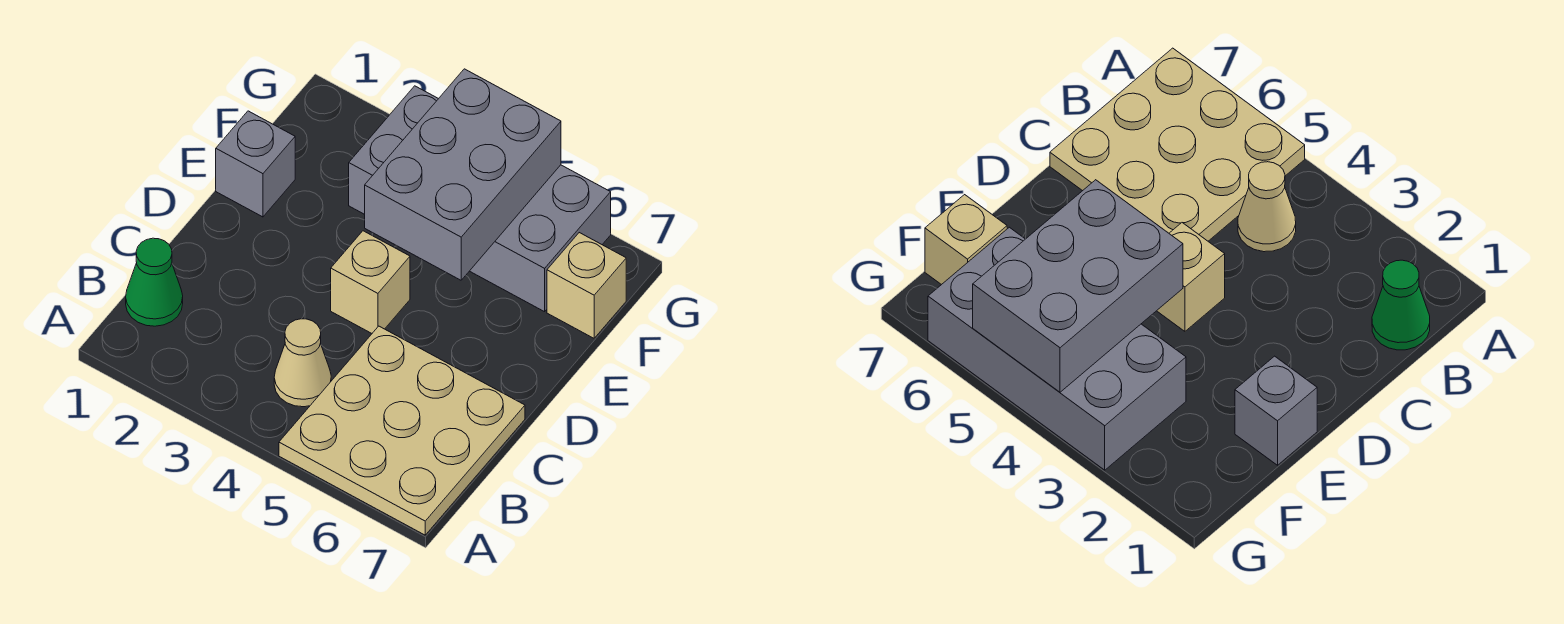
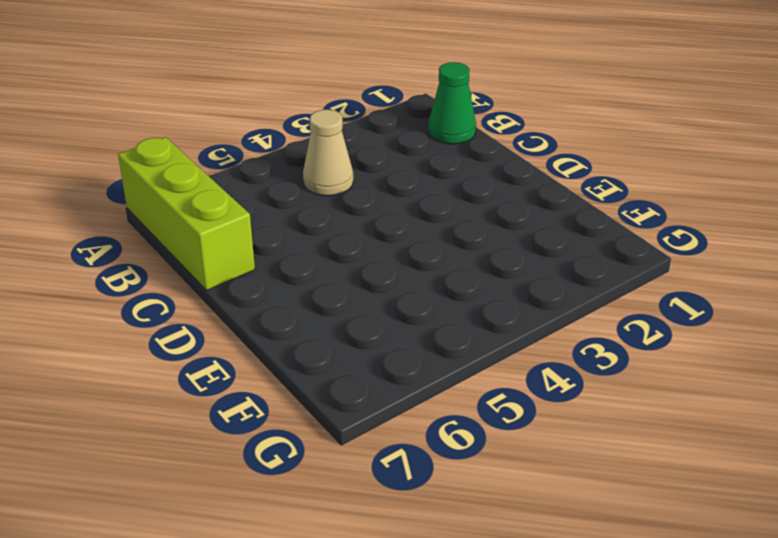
lime 1x3 brick [118,137,255,290] -> tan 3x3 plate [279,326,525,535]
none -> tan 1x1 brick [331,231,410,333]
none -> grey 1x1 brick [216,111,295,217]

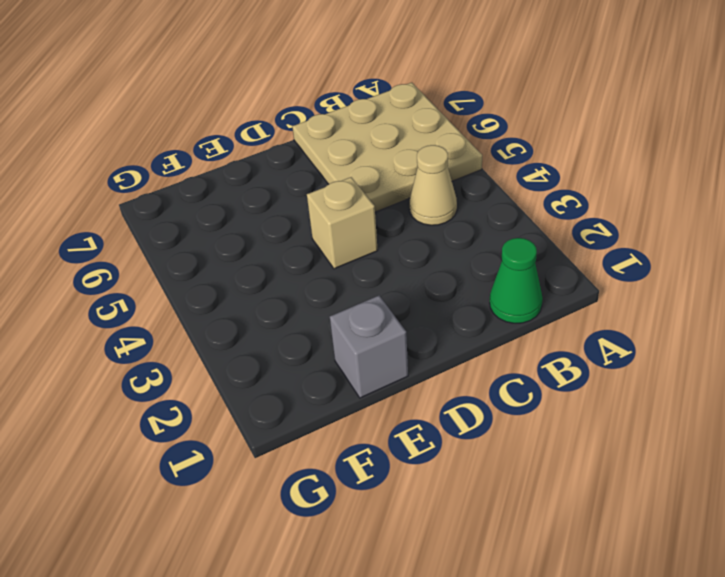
none -> grey 2x4 brick [349,86,611,312]
none -> tan 1x1 brick [547,233,626,338]

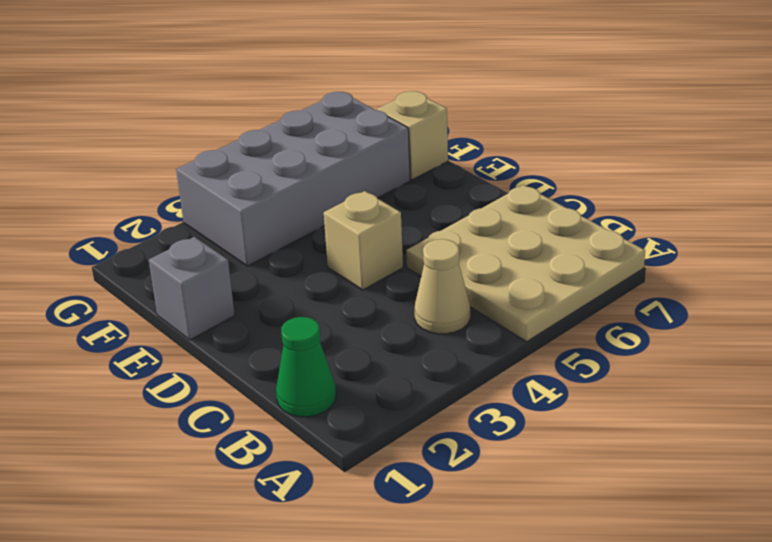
none -> grey 2x3 brick [365,69,561,280]

